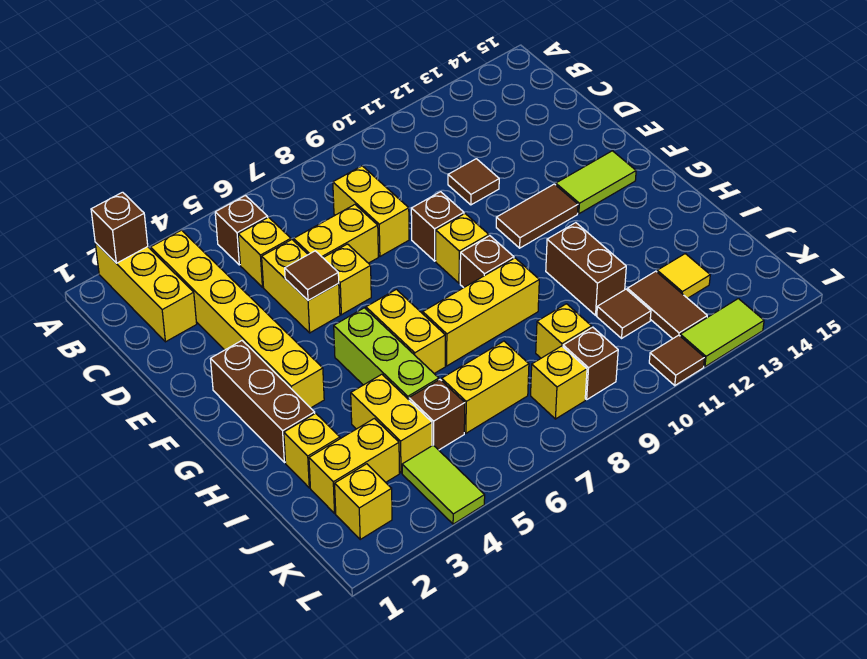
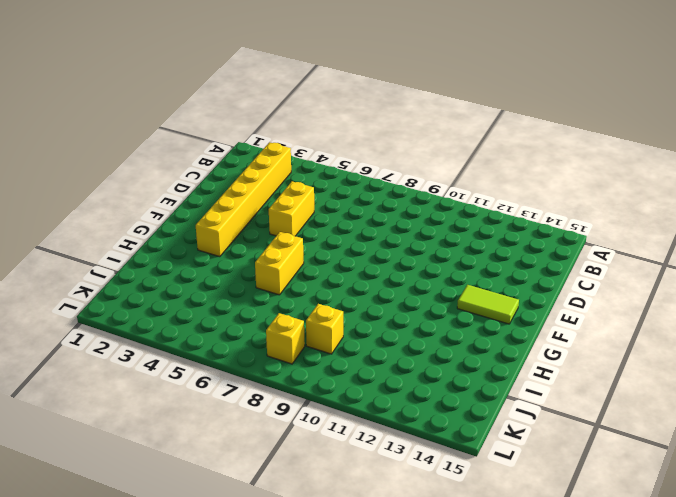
none -> yellow 1x3 brick [95,243,197,342]
none -> brown 1x1 brick [215,196,268,265]
none -> yellow 1x1 brick [238,217,291,287]
none -> yellow 1x2 brick [333,166,409,256]

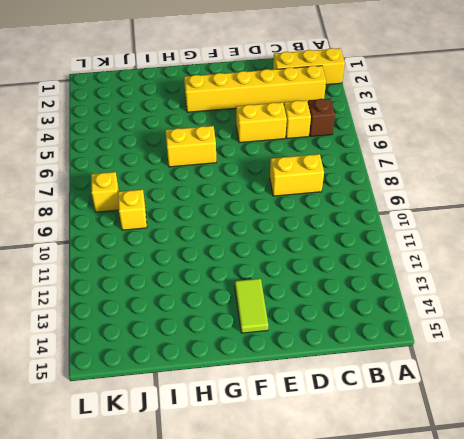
none -> yellow 1x2 brick [294,205,378,263]
none -> brown 1x1 tile [448,159,499,205]
none -> yellow 1x1 brick [323,244,371,315]
none -> brown 1x1 brick [411,192,464,261]

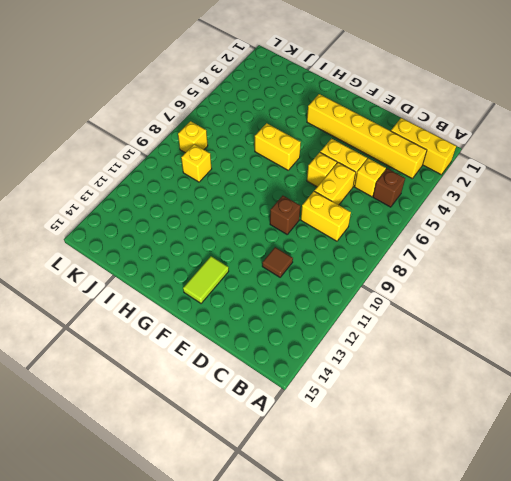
none -> brown 1x3 brick [211,341,315,463]
none -> yellow 1x1 brick [436,214,489,283]
none -> brown 1x2 tile [496,184,578,248]
none -> lime 1x3 brick [334,308,439,400]

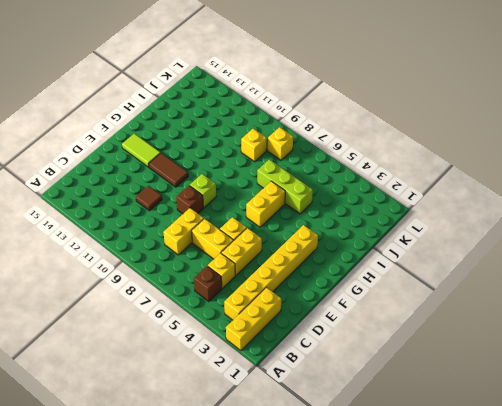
lime 1x1 brick [190,174,216,208] -> yellow 1x1 brick [436,214,489,283]
lime 1x3 brick [257,159,313,214] -> lime 1x3 brick turned to [334,308,439,400]
none -> brown 1x3 brick [211,341,315,463]
none -> brown 1x1 brick [460,236,514,288]
none -> yellow 1x3 brick [423,258,539,366]
none -> brown 1x2 brick [546,223,626,315]

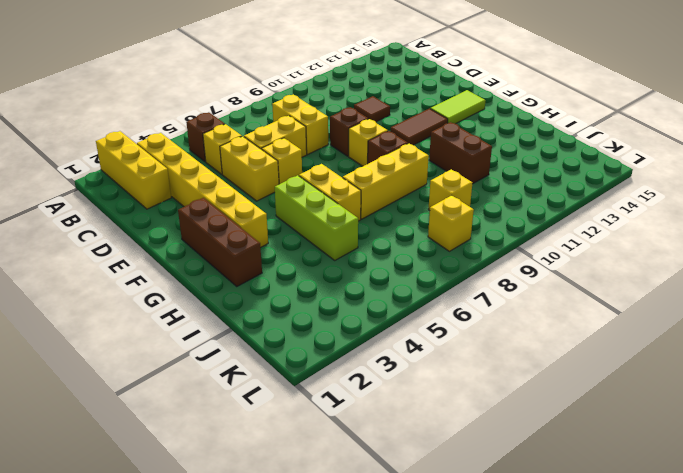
none -> yellow 1x1 brick [284,413,340,488]
none -> yellow 1x2 brick [351,374,432,473]
none -> yellow 1x2 brick [309,419,399,513]
none -> brown 1x1 brick [409,380,465,450]

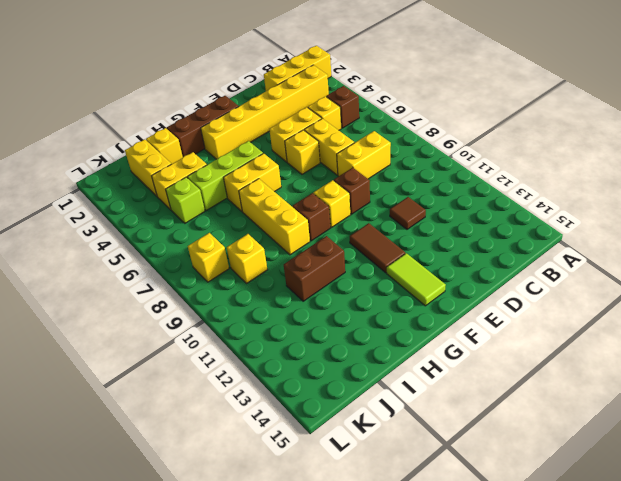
lime 1x1 brick [166,177,205,223] -> brown 1x1 brick [409,380,465,450]
none -> yellow 1x2 brick [442,341,529,433]
none -> brown 1x1 tile [597,289,651,338]
none -> brown 1x2 tile [627,271,707,339]
none -> yellow 1x1 tile [657,254,710,298]

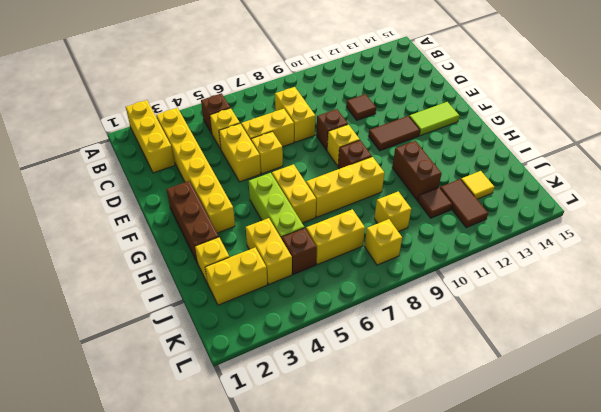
none -> yellow 1x1 brick [335,464,392,539]
none -> lime 1x2 tile [402,445,485,524]
none -> brown 1x1 brick [563,327,618,399]
none -> brown 1x1 tile [649,335,704,385]

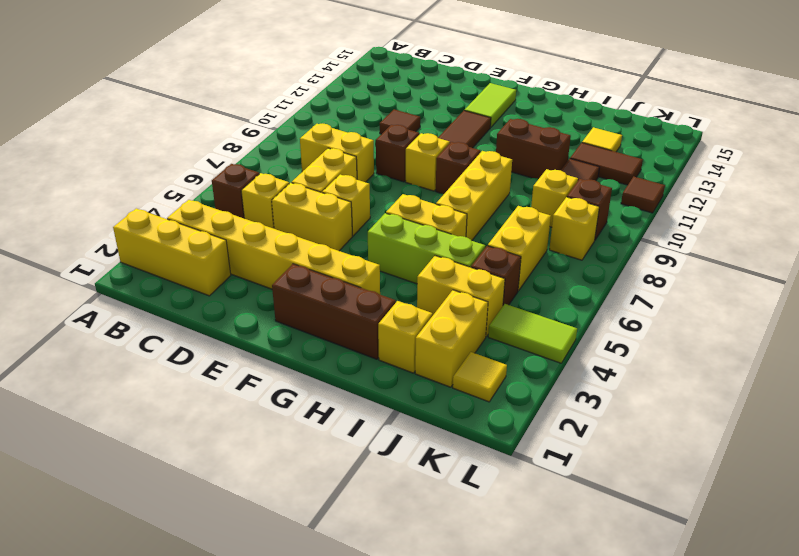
yellow 1x1 tile [453,352,507,402] -> yellow 1x1 brick [335,464,392,539]
none -> lime 1x2 tile [680,299,764,367]
none -> brown 1x1 brick [91,192,148,263]
none -> brown 1x1 tile [285,251,339,300]

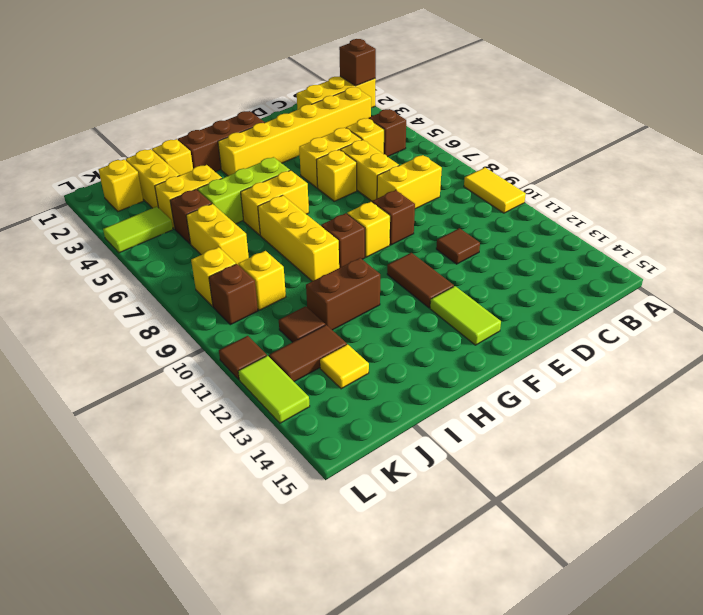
yellow 1x2 tile [464,168,526,213] -> none
none -> brown 1x1 tile [285,251,339,300]

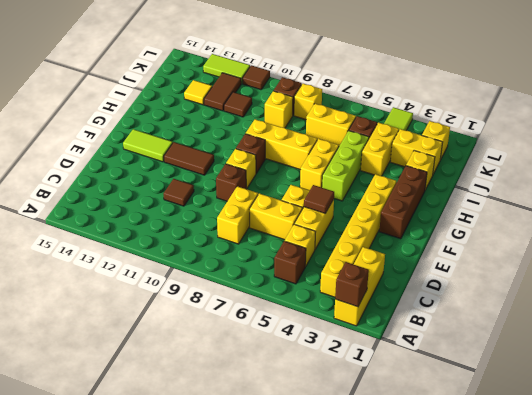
none -> brown 1x2 brick [546,223,626,315]

